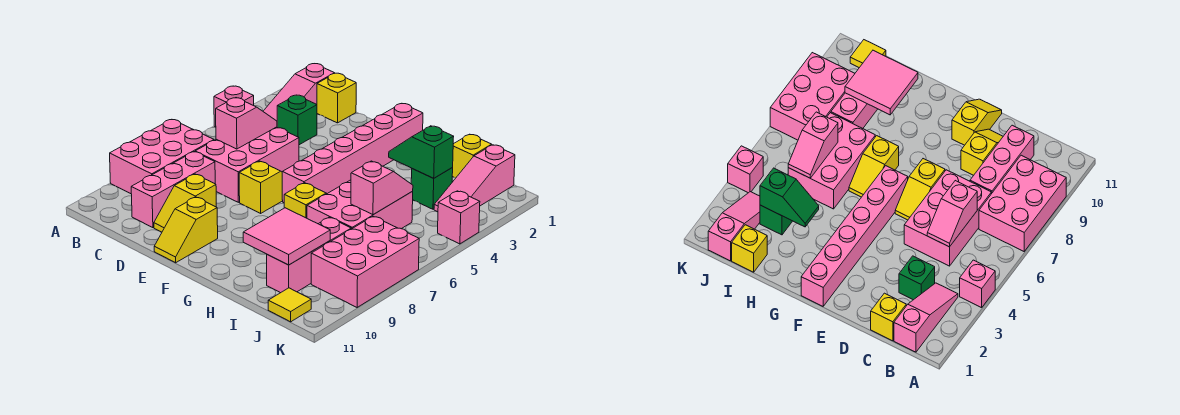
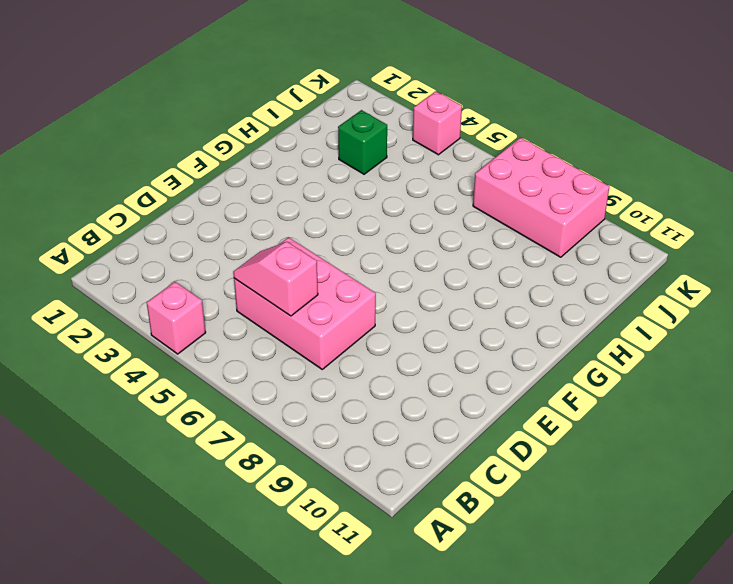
none -> pink 2x3 brick [110,120,214,194]
none -> pink 1x3 slope [263,64,335,121]
none -> yellow 1x1 brick [317,73,356,123]

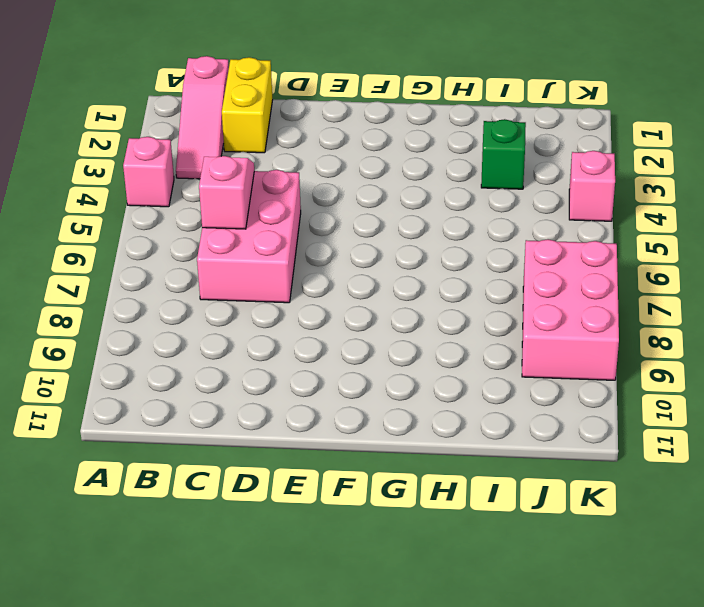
yellow 1x2 brick [222,57,273,153] -> yellow 1x1 brick [317,73,356,123]
none -> pink 2x3 brick [110,120,214,194]
none -> green 1x1 brick [277,95,317,145]
none -> pink 1x3 brick [131,152,215,228]

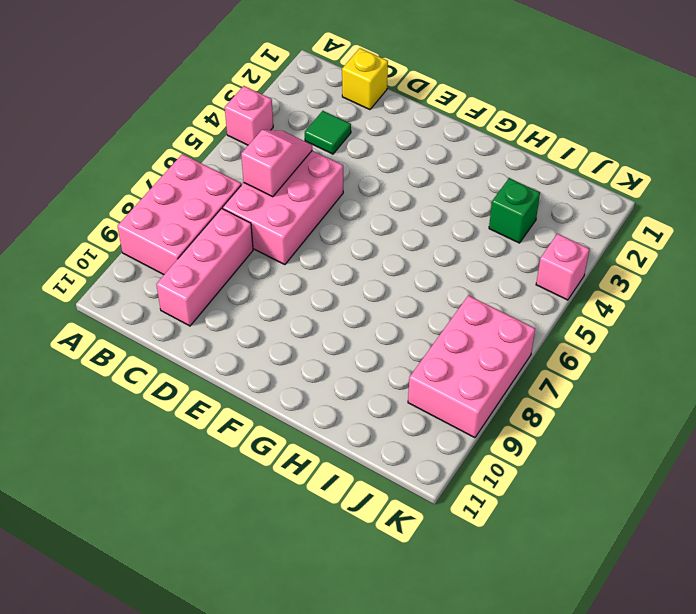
green 1x1 tile [305,111,351,154] -> green 1x1 brick [277,95,317,145]
none -> pink 1x3 slope [263,64,335,121]
none -> yellow 1x2 slope [154,174,216,232]
none -> yellow 1x2 slope [239,161,283,213]

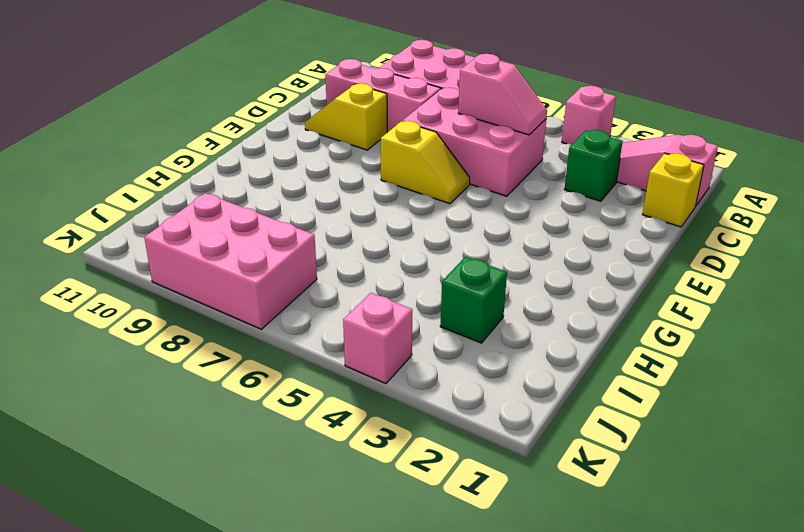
none -> yellow 1x2 slope [154,197,218,263]
none -> pink 1x6 brick [282,104,423,203]
none -> yellow 1x2 slope [284,183,327,218]

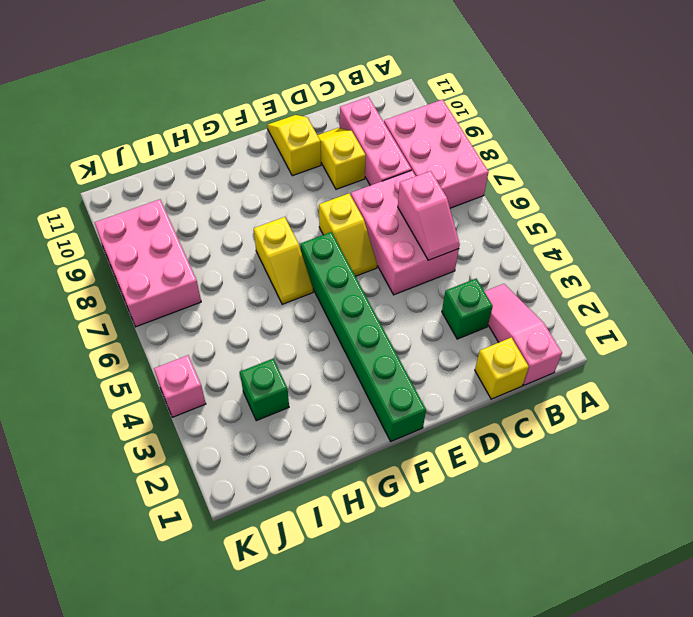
green 1x6 brick [300,232,426,441] -> pink 1x6 brick [282,104,423,203]
none -> pink 1x1 brick [214,86,254,127]
none -> pink 2x3 brick [307,180,413,229]
none -> yellow 1x1 brick [452,134,492,178]

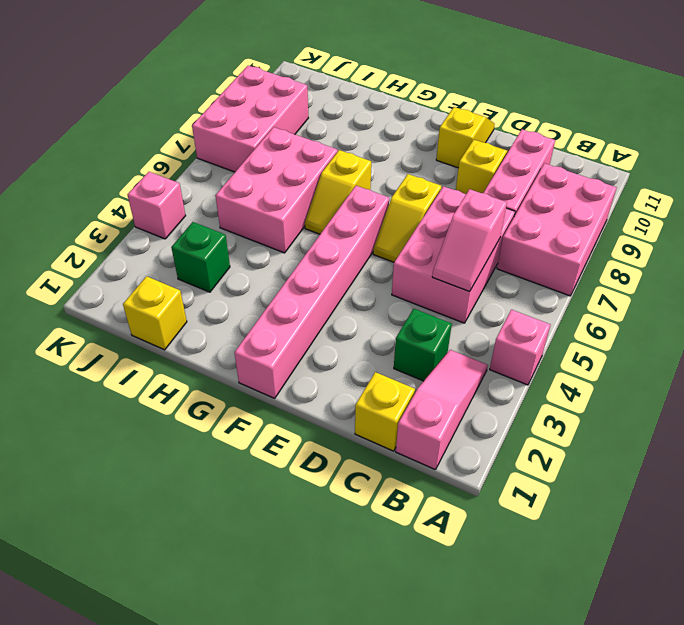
none -> pink 1x3 brick [267,217,351,293]
none -> pink 1x3 slope [434,145,515,212]
none -> yellow 1x1 tile [268,288,311,322]

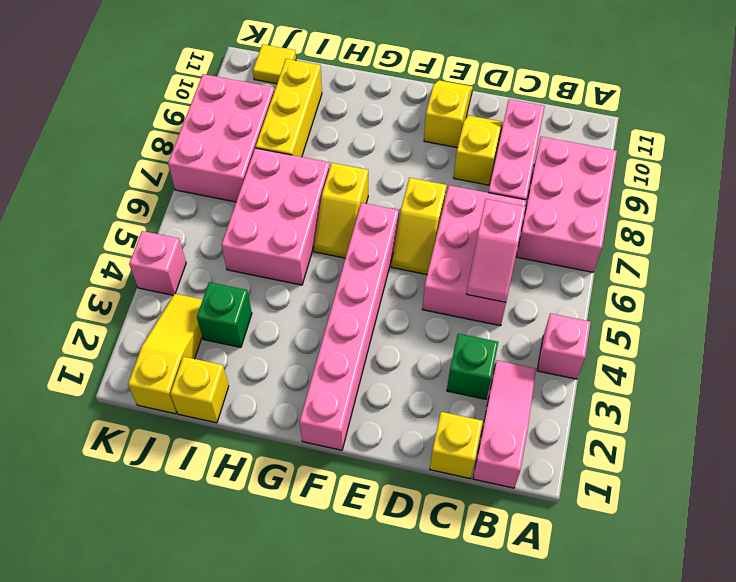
yellow 1x3 brick [256,59,322,157] -> pink 1x3 brick [267,217,351,293]
yellow 1x3 slope [128,294,203,414] -> pink 1x3 slope [434,145,515,212]
none -> green 1x2 slope [389,126,454,178]
none -> pink 2x2 tile [243,208,330,265]
none -> pink 1x2 slope [351,161,413,215]

